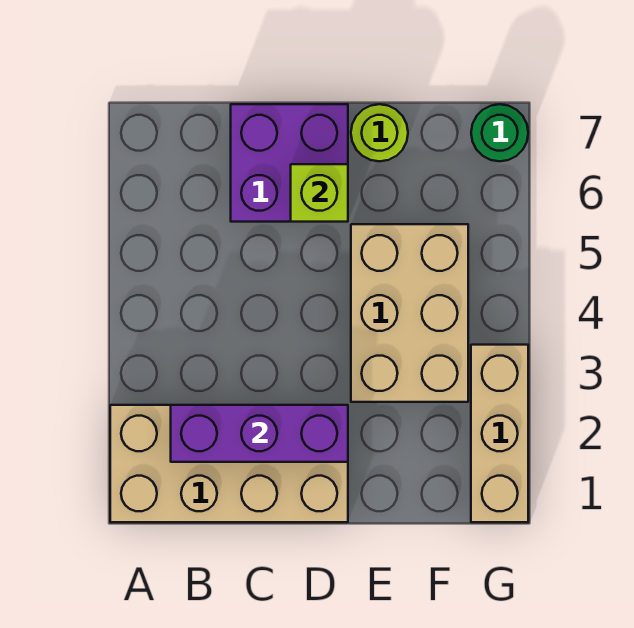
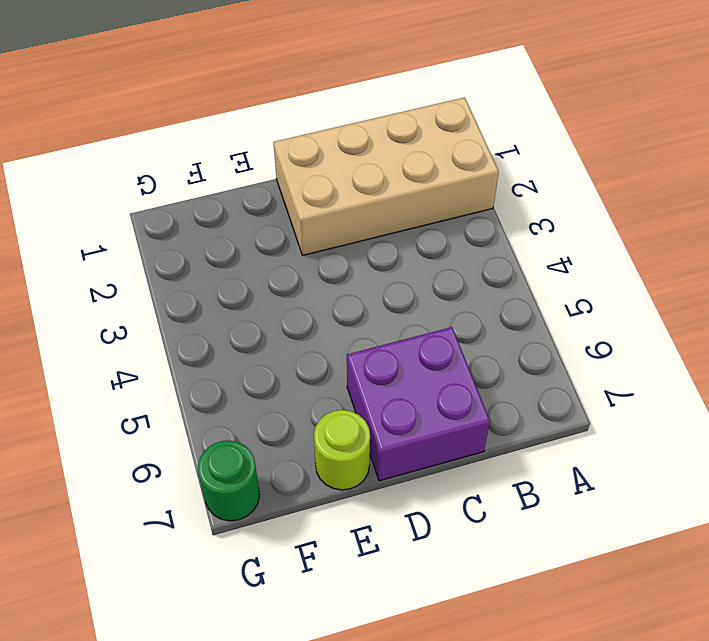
none -> tan 2x3 brick [351,224,468,402]
none -> tan 1x3 brick [471,345,528,522]

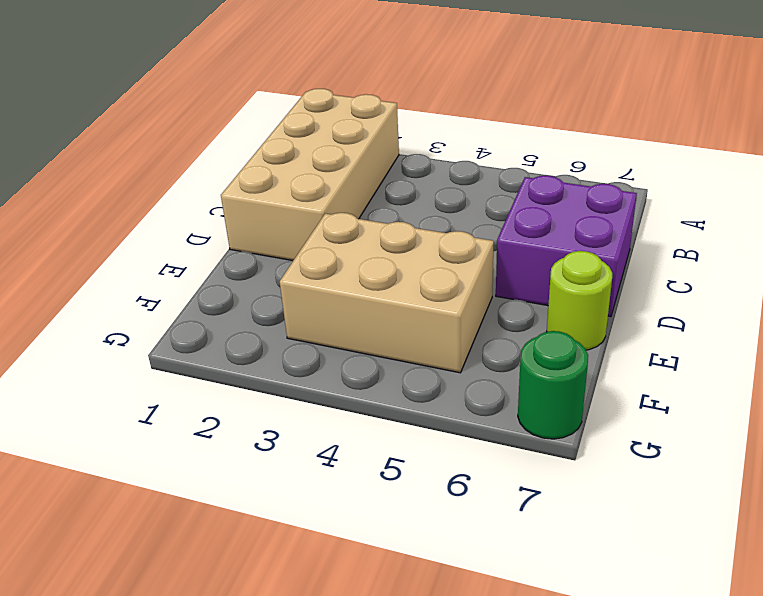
none -> tan 1x3 brick [471,345,528,522]
none -> purple 1x3 brick [171,405,348,462]

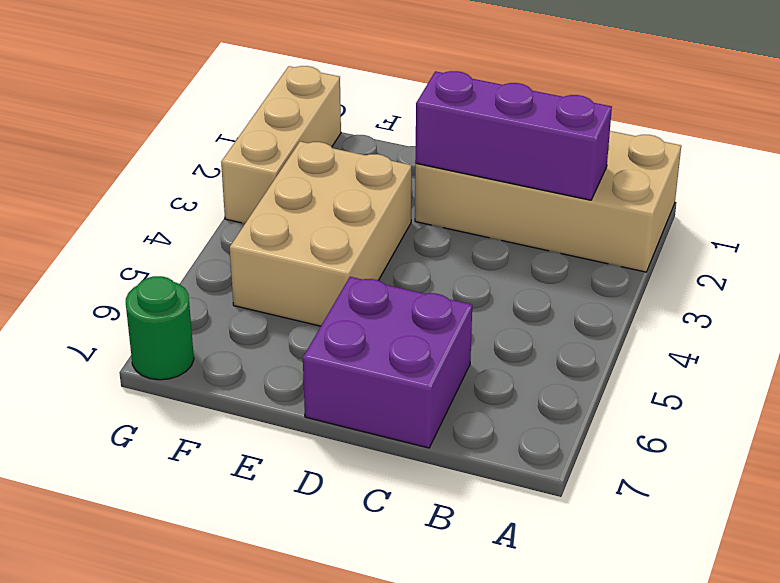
none -> lime 1x1 round brick [351,104,408,161]
none -> lime 1x1 brick [291,164,348,222]

